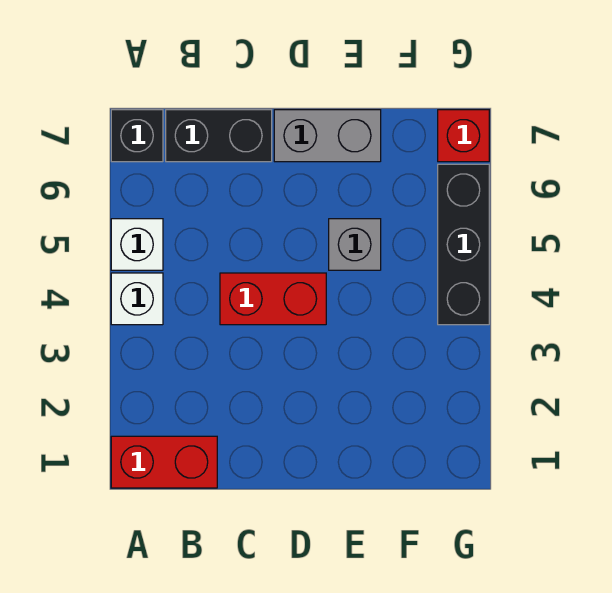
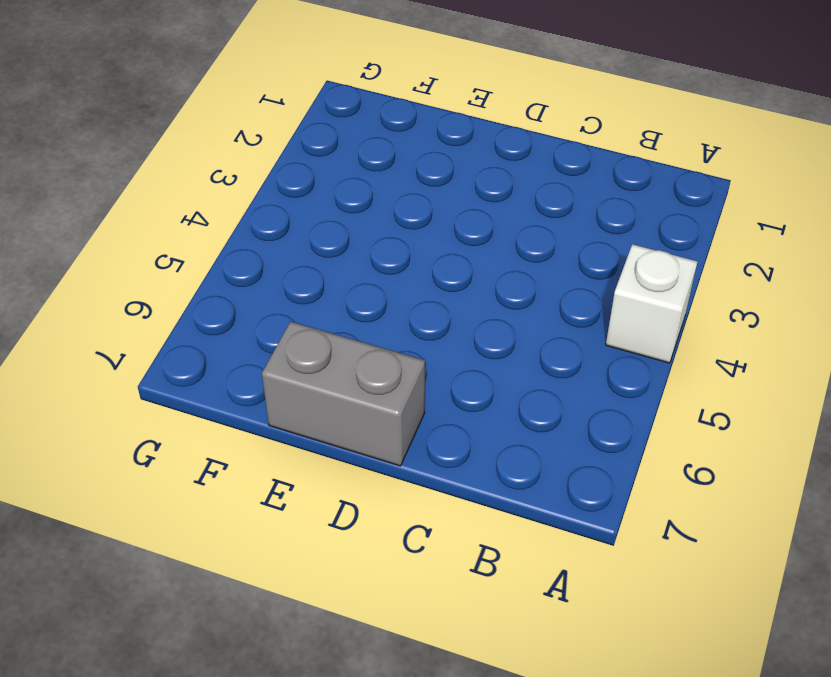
none -> red 1x2 brick [111,436,217,488]
none -> white 1x1 brick [111,219,163,270]

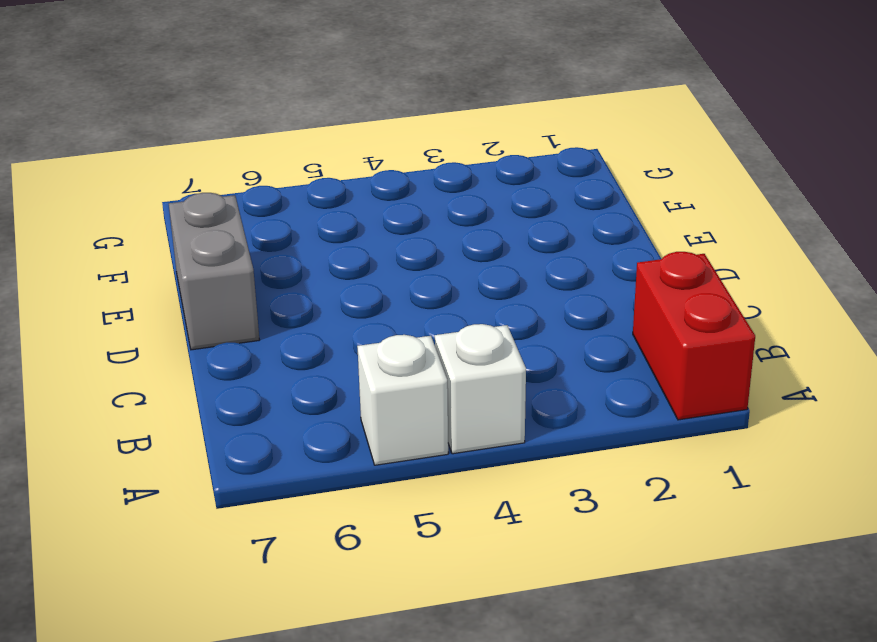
none -> black 1x1 brick [111,110,163,162]
none -> black 1x2 brick [166,110,272,162]

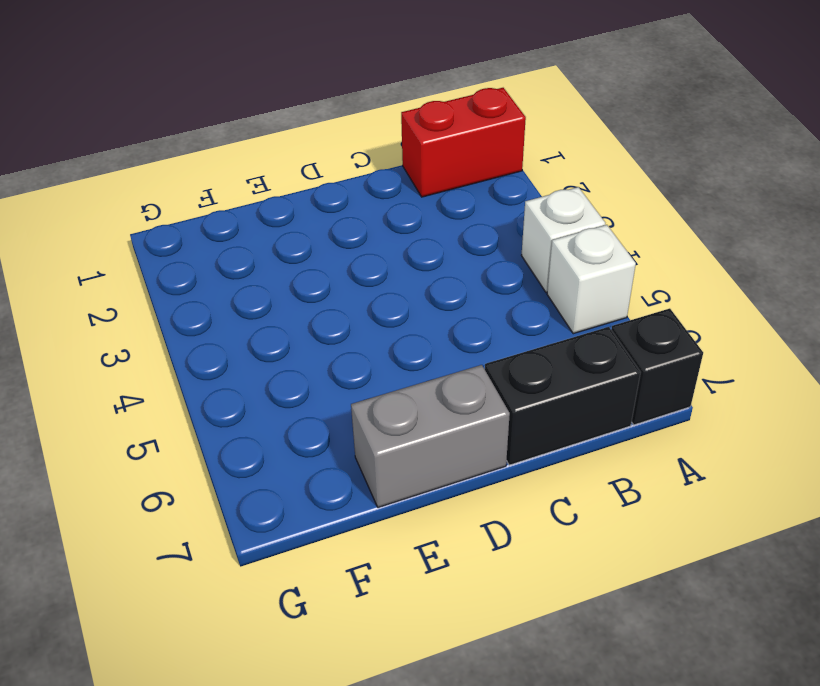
none -> red 1x2 brick [220,273,326,325]
none -> grey 1x1 brick [329,219,381,270]

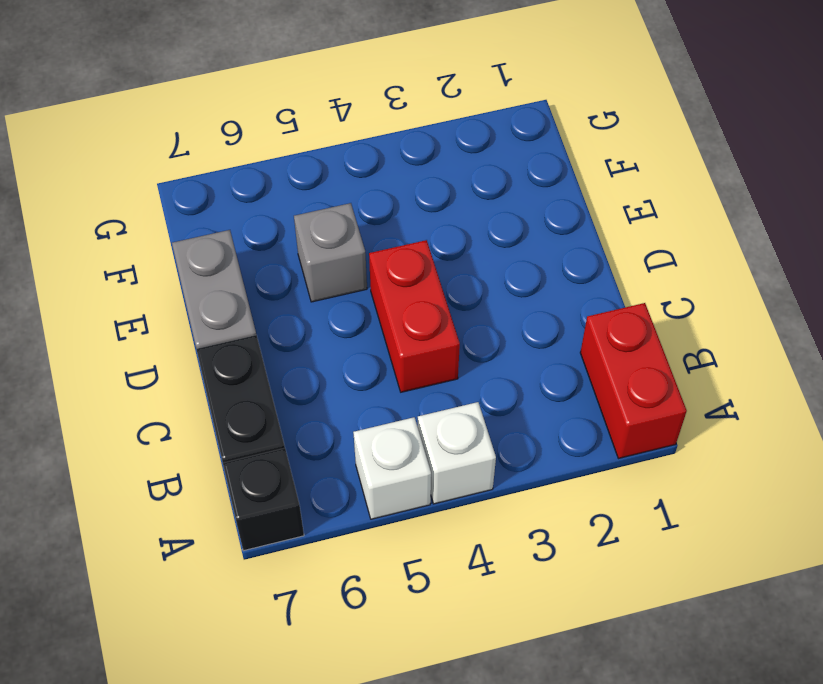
none -> black 1x3 brick [438,164,489,325]
none -> red 1x1 brick [438,110,489,162]

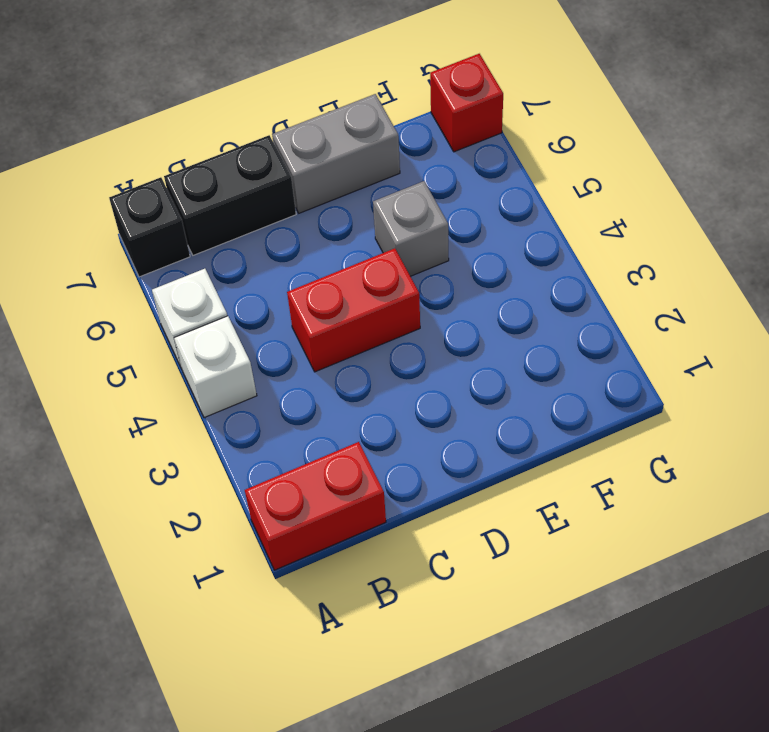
none -> black 1x3 brick [438,164,489,325]

